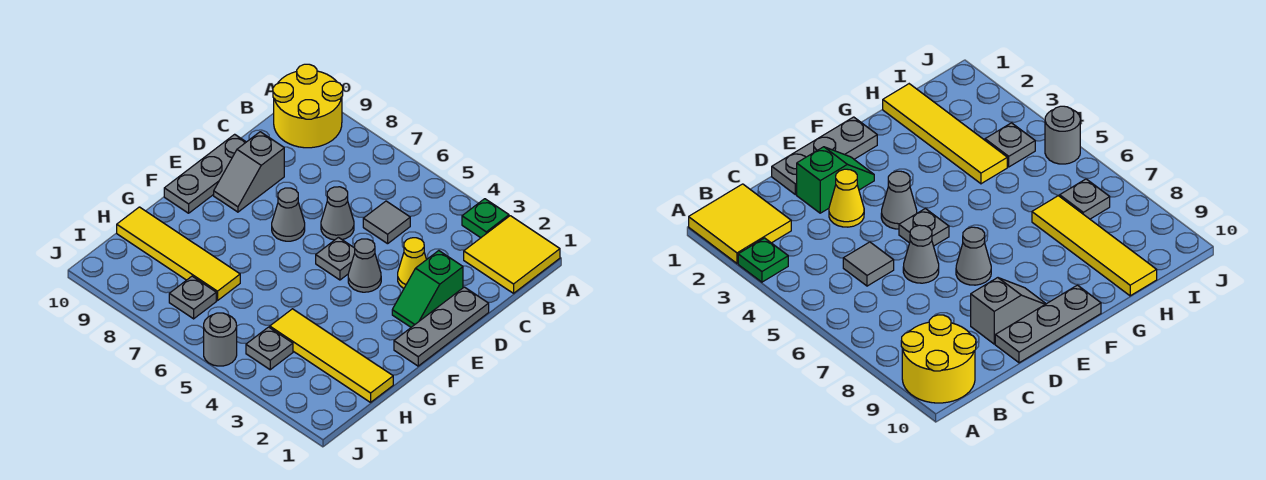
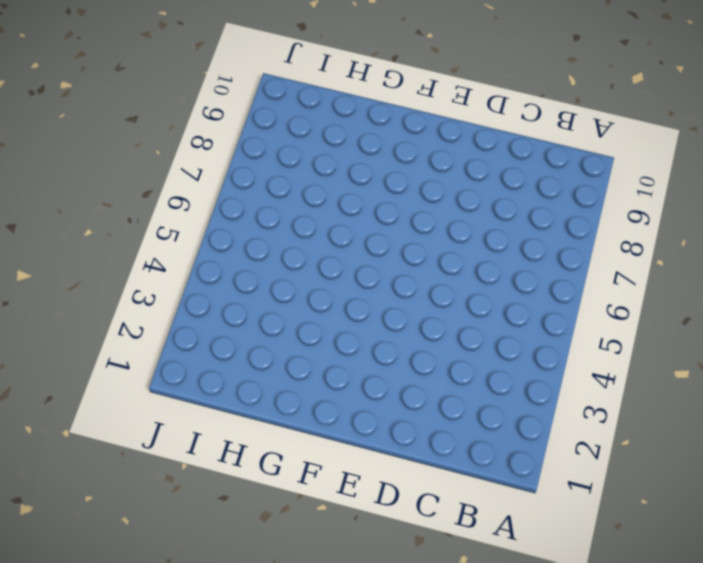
none -> yellow 2x2 tile [464,216,560,293]
none -> green 1x1 plate [462,199,509,238]
none -> yellow 2x2 round brick [273,64,343,148]

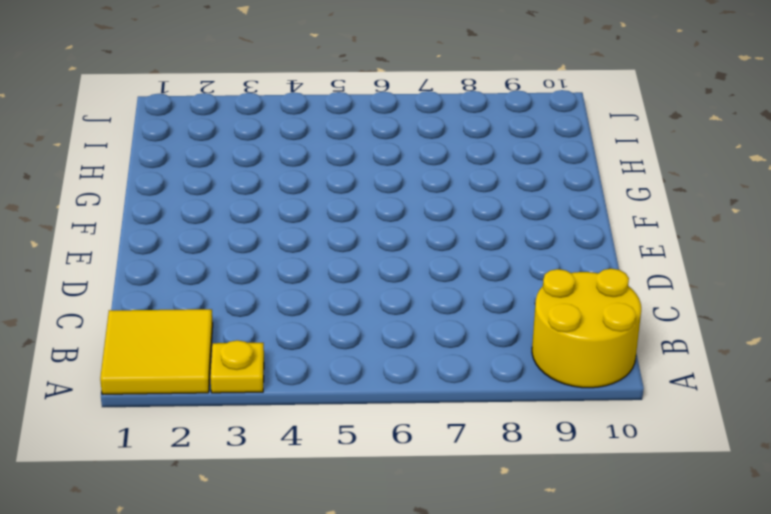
yellow 1x1 plate [210,340,264,393] -> green 1x1 plate [462,199,509,238]
none -> grey 1x1 tile [363,201,410,244]
none -> grey 1x3 plate [394,287,489,366]
none -> green 1x2 slope [392,251,463,327]

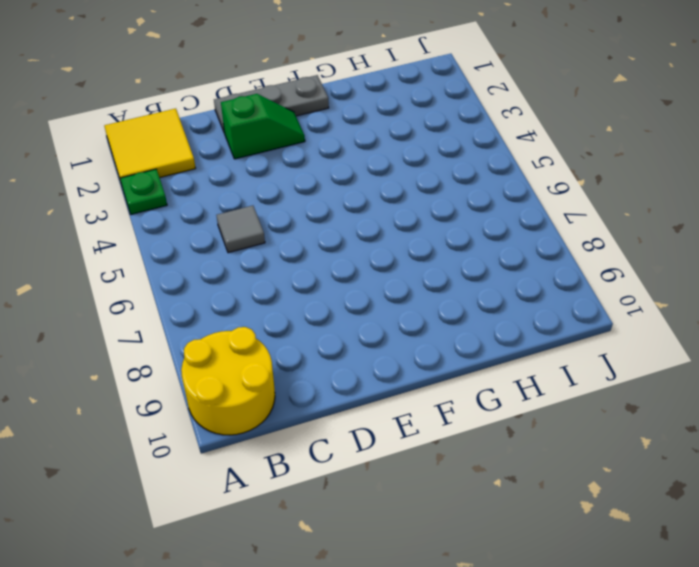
none -> yellow 1x1 cone [398,238,427,288]
none -> grey 1x1 cone [321,187,354,240]
none -> grey 1x2 slope [214,132,284,212]

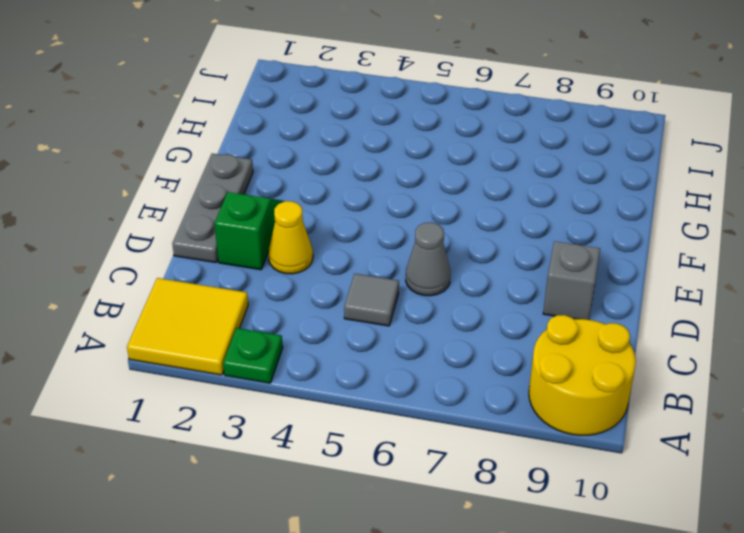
none -> grey 1x3 plate [164,134,246,213]
none -> grey 1x1 cone [348,239,381,292]
none -> grey 1x1 plate [316,237,355,280]

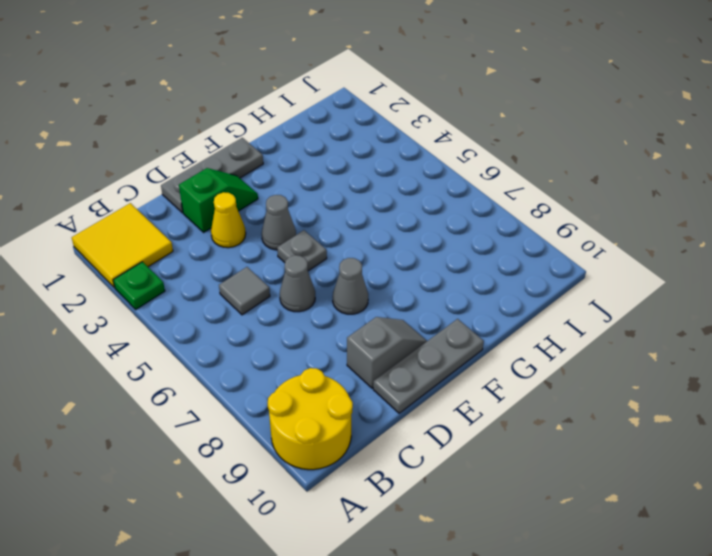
none -> yellow 1x4 tile [270,309,393,402]
none -> yellow 1x4 tile [117,207,240,301]
none -> grey 1x1 plate [246,327,293,370]

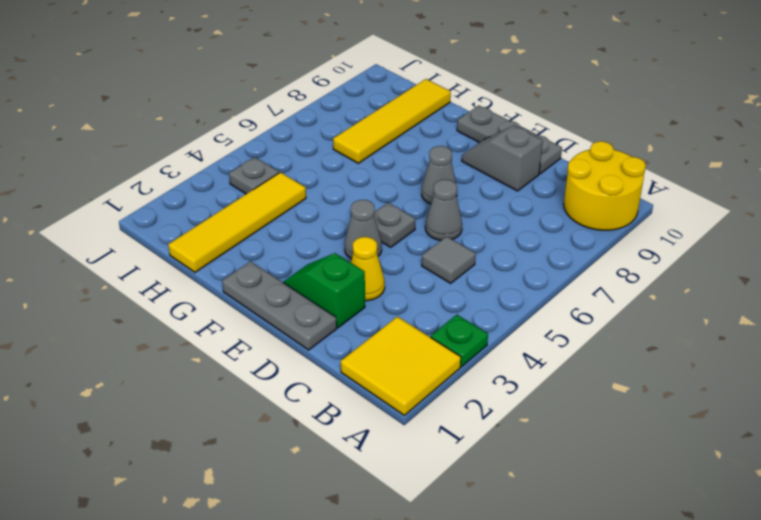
none -> grey 1x1 plate [169,276,216,319]
none -> grey 1x1 round brick [204,313,237,366]

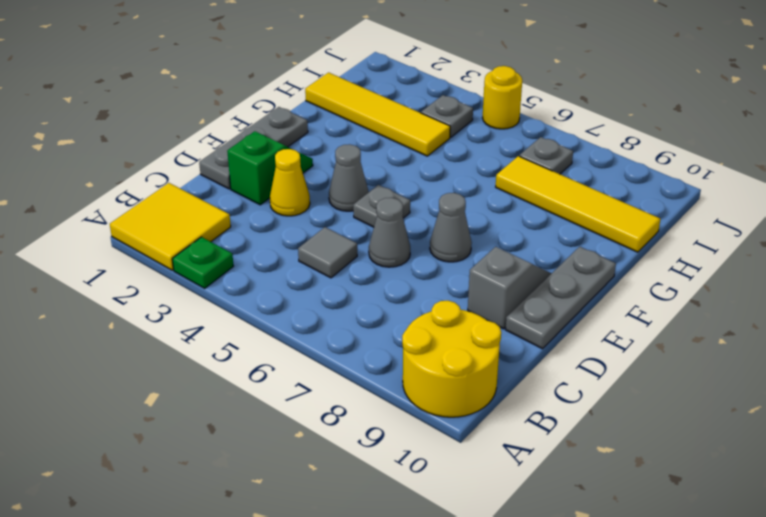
yellow 1x1 round brick [482,66,522,129] -> grey 1x1 round brick [204,313,237,366]

